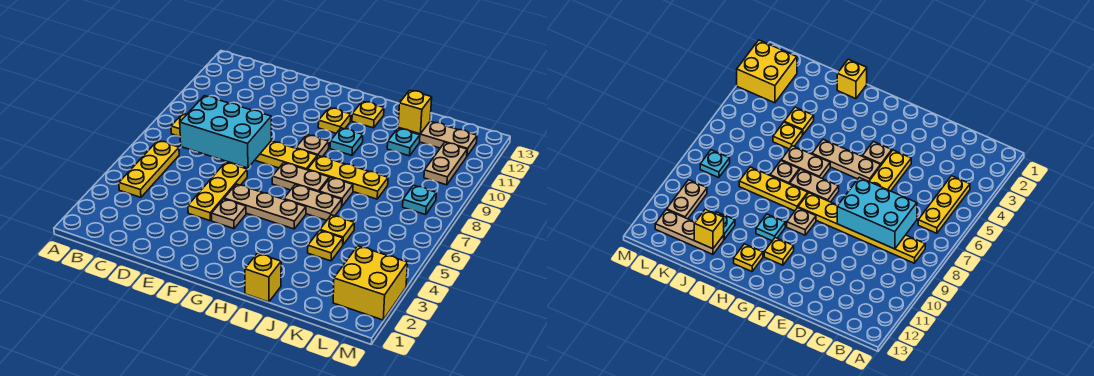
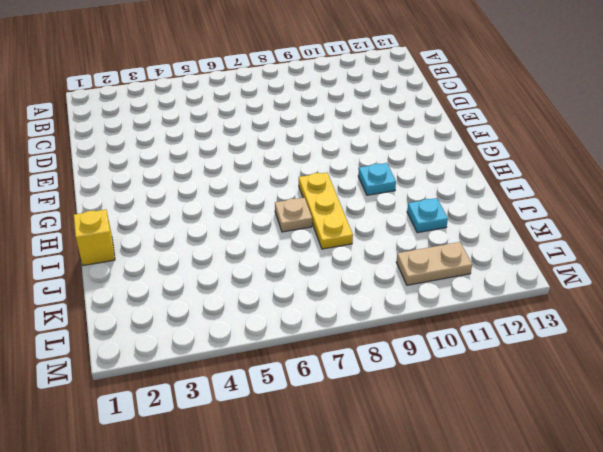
none -> yellow 1x3 plate [119,141,179,197]
none -> yellow 1x6 plate [171,113,317,170]
none -> yellow 1x3 plate [188,162,247,221]

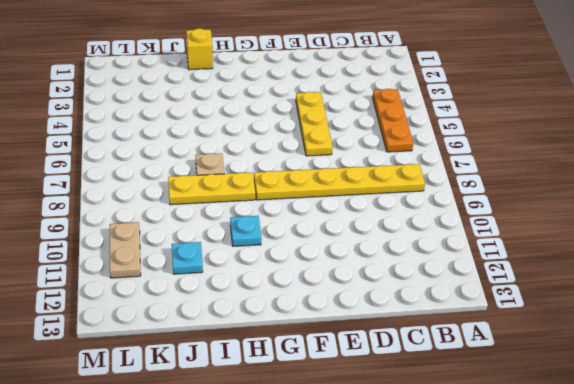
orange 1x3 plate [372,89,414,152] -> yellow 1x3 plate [119,141,179,197]
none -> tan 1x1 plate [211,199,246,229]
none -> tan 1x3 plate [224,184,306,229]
none -> tan 1x2 plate [272,163,329,192]

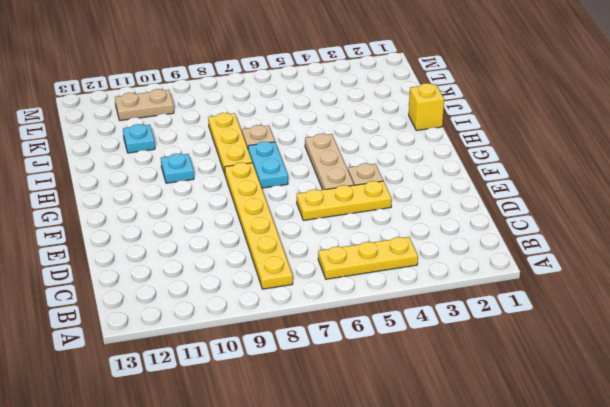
cyan 1x2 plate [248,142,288,188] -> tan 1x2 plate [272,163,329,192]
none -> tan 1x1 plate [296,135,329,157]
none -> yellow 1x1 plate [318,108,351,133]
none -> tan 1x2 plate [284,185,342,220]

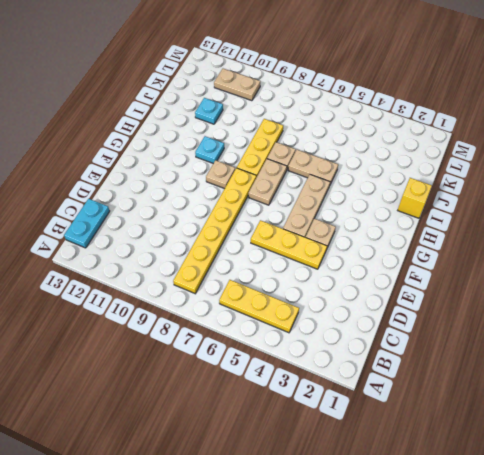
cyan 1x2 plate [64,199,110,248] -> none
tan 1x2 plate [288,150,338,184] -> tan 1x2 plate turned to [284,185,342,220]
none -> yellow 1x1 plate [318,108,351,133]
none -> yellow 1x1 plate [352,101,384,128]
none -> yellow 1x1 plate [308,230,343,261]

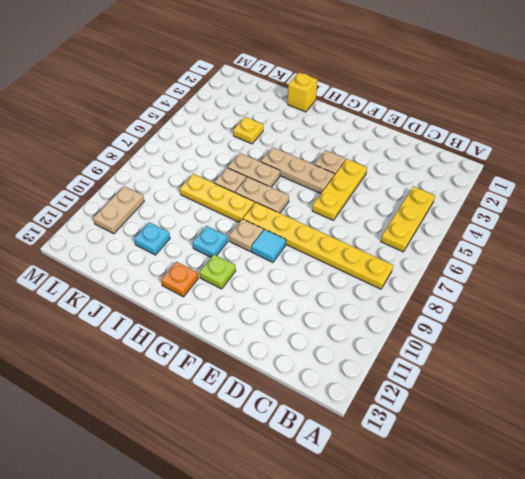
cyan 1x1 tile [251,229,286,262] -> none
lime 1x1 plate [199,255,236,289] -> yellow 1x1 plate [318,108,351,133]
orange 1x1 plate [161,262,198,297] -> yellow 1x1 plate [352,101,384,128]
none -> yellow 1x1 plate [320,215,354,245]
none -> tan 1x3 plate [399,121,477,156]
none -> yellow 2x2 brick [333,246,408,320]

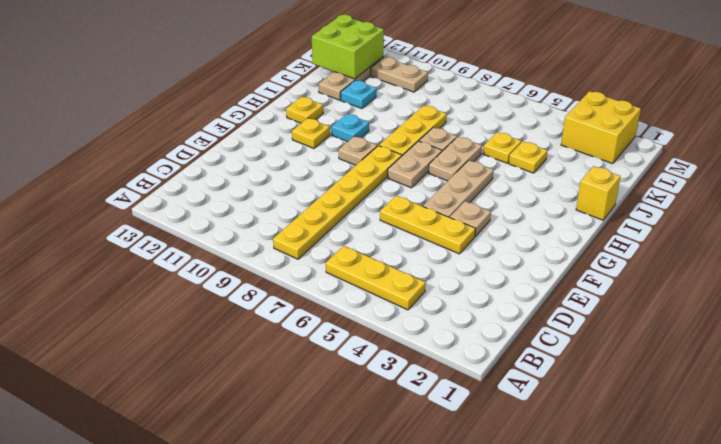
lime 2x2 brick [312,15,384,79] -> none
none -> cyan 1x1 plate [403,185,436,215]
none -> cyan 2x3 brick [180,96,271,168]
none -> yellow 1x1 brick [398,90,432,134]

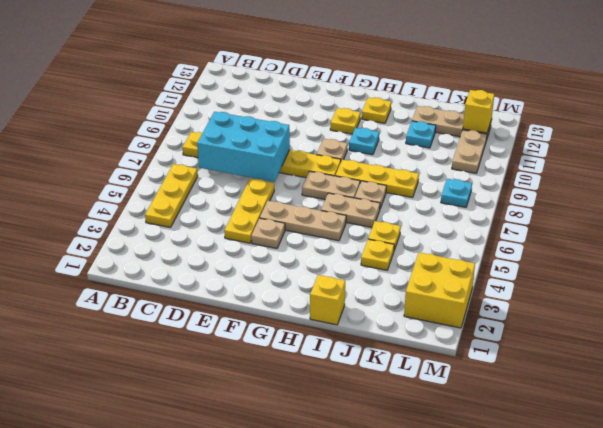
yellow 1x1 brick [463,90,494,133] -> yellow 1x1 brick moved to [398,90,432,134]

